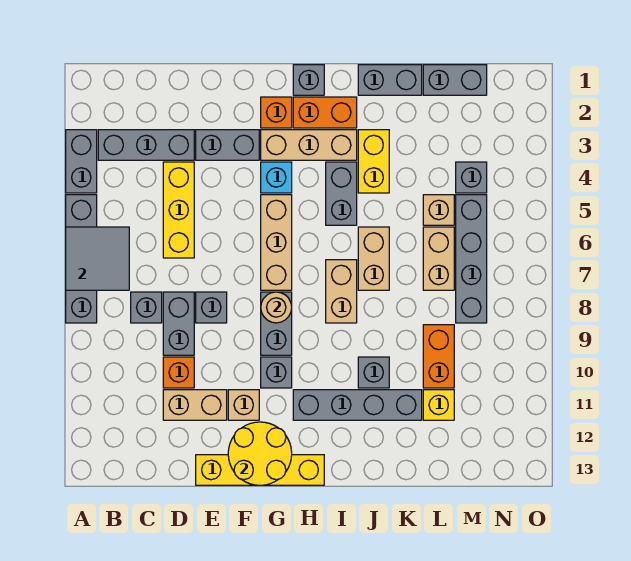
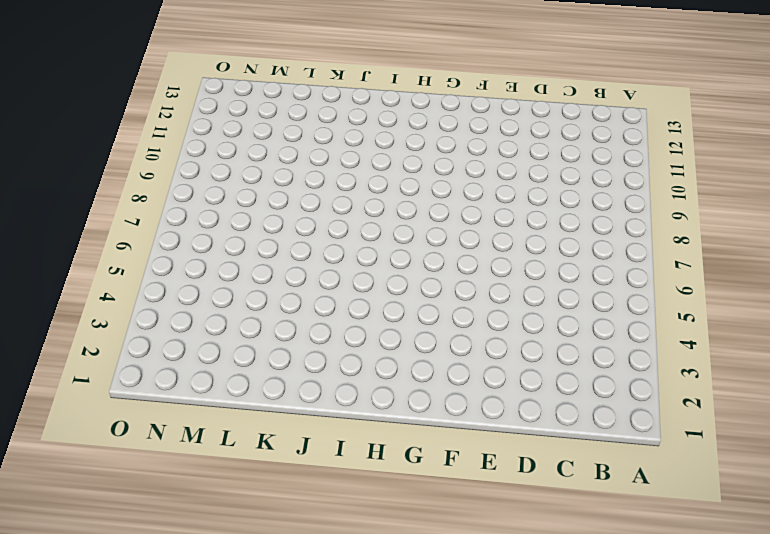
none -> grey 1x2 brick [66,130,97,193]
none -> grey 1x4 brick [66,195,97,323]
none -> grey 1x3 brick [98,130,194,160]
none -> grey 1x1 brick [131,292,162,323]

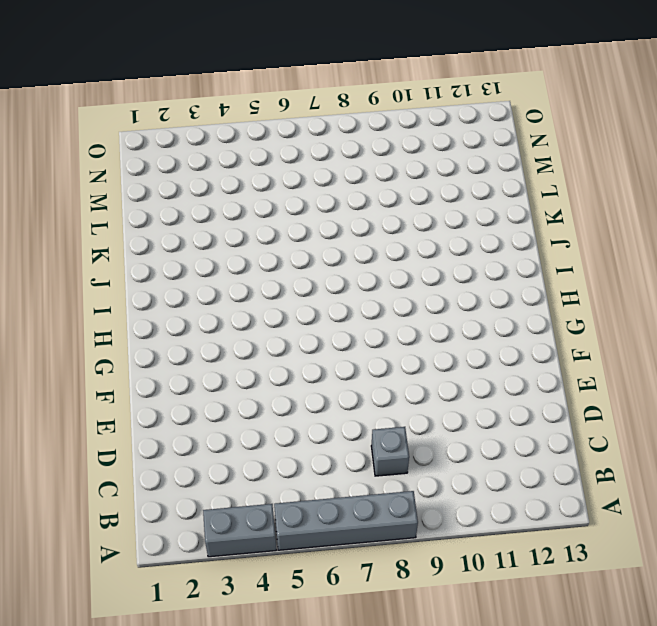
none -> grey 1x3 brick [98,130,194,160]
none -> yellow 1x3 brick [163,162,194,258]
none -> grey 1x2 brick [163,292,194,355]
none -> orange 1x1 brick [163,357,194,388]

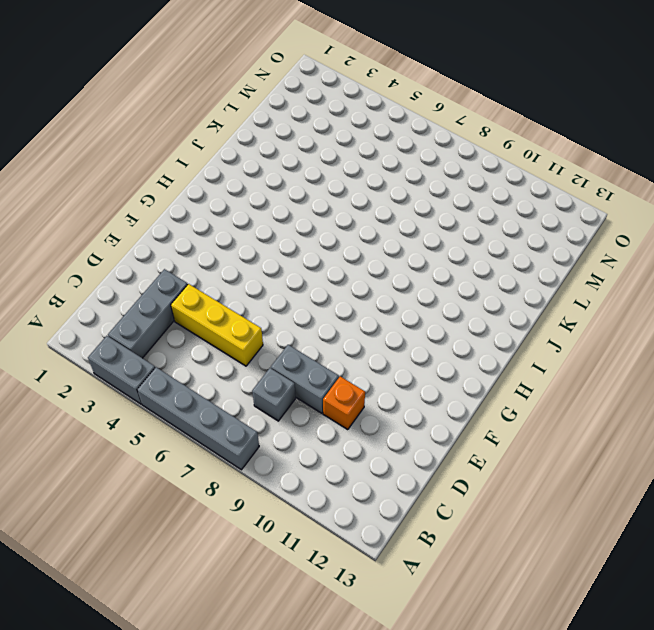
none -> tan 1x2 brick [163,390,227,420]
none -> grey 1x2 brick [196,130,259,160]
none -> grey 1x1 brick [196,292,227,323]
none -> yellow 1x4 brick [196,455,324,485]

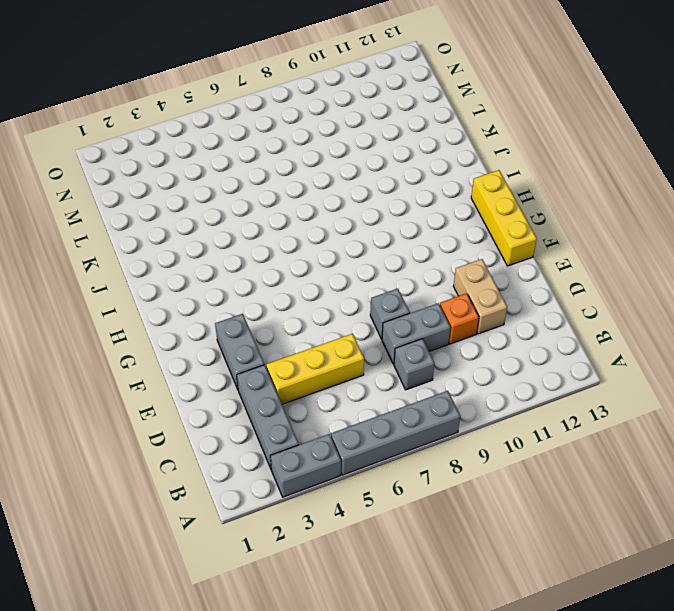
yellow 1x3 brick [471,170,537,266] -> yellow 1x4 brick [196,455,324,485]
none -> tan 1x1 brick [228,390,259,420]
none -> orange 1x1 brick [261,97,292,128]
none -> tan 1x3 brick [261,130,357,160]
none -> cyan 1x1 brick [261,162,292,193]

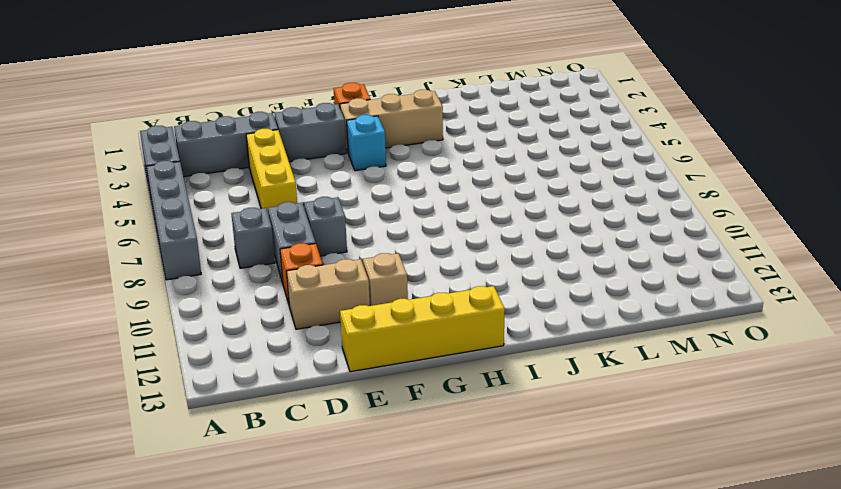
none -> tan 1x3 brick [261,195,292,290]
none -> grey 1x2 brick [261,292,292,355]
none -> grey 1x1 brick [261,357,292,388]
none -> grey 1x1 brick [293,65,324,95]

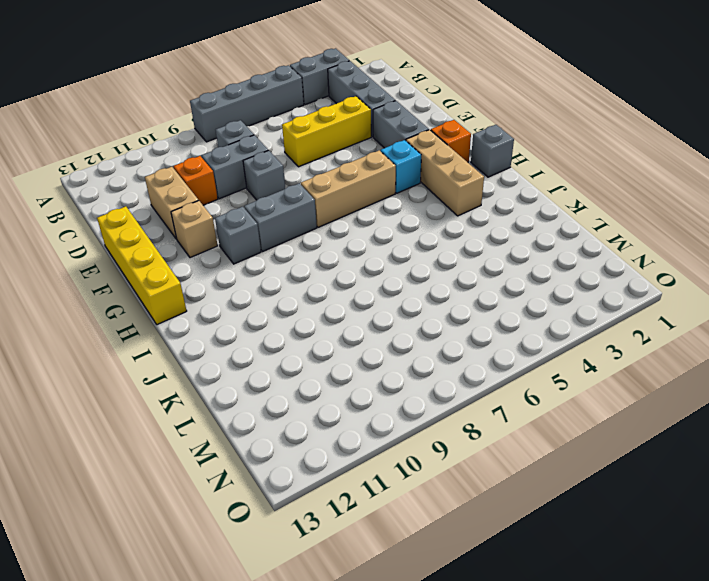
none -> orange 1x2 brick [293,97,357,128]
none -> grey 1x4 brick [293,390,422,420]
none -> grey 1x2 brick [326,162,357,225]
none -> tan 1x2 brick [326,260,357,323]

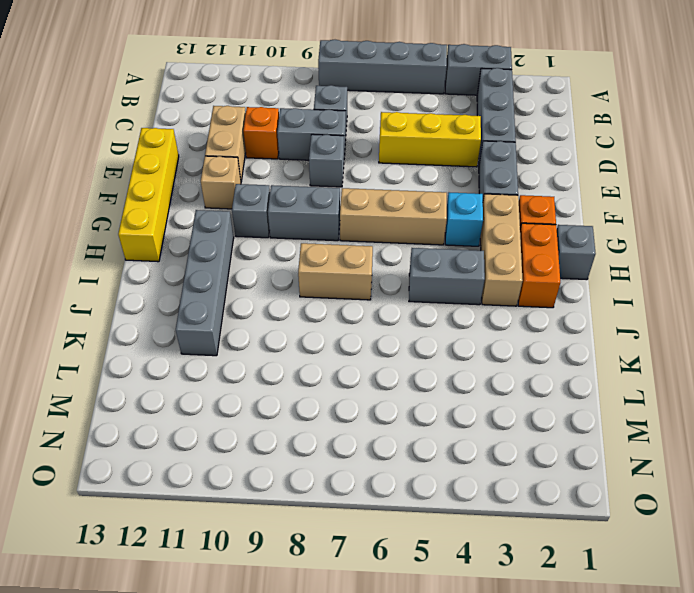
none -> grey 1x2 brick [358,65,422,95]
none -> yellow 1x2 brick [358,130,389,193]
none -> tan 1x2 brick [358,227,389,290]
none -> grey 1x1 brick [358,357,389,388]

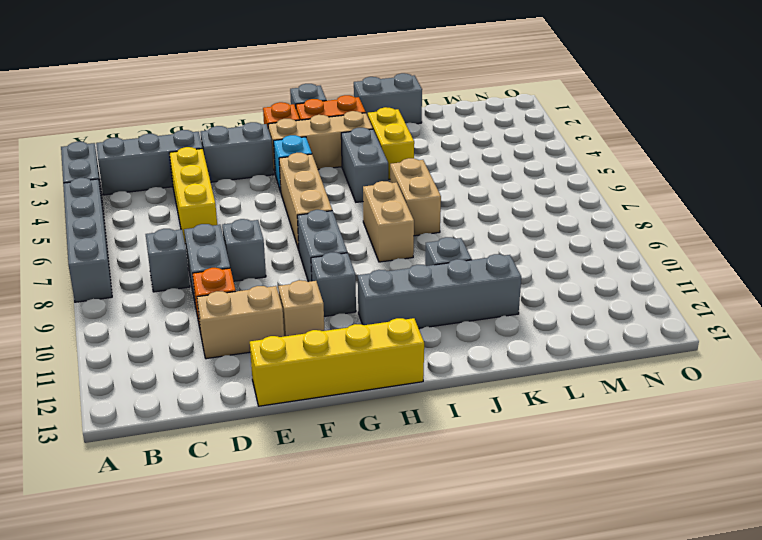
none -> grey 1x2 brick [423,65,487,95]
none -> tan 1x1 brick [423,195,454,225]
none -> tan 1x2 brick [423,227,454,290]
none -> orange 1x2 brick [423,325,454,388]

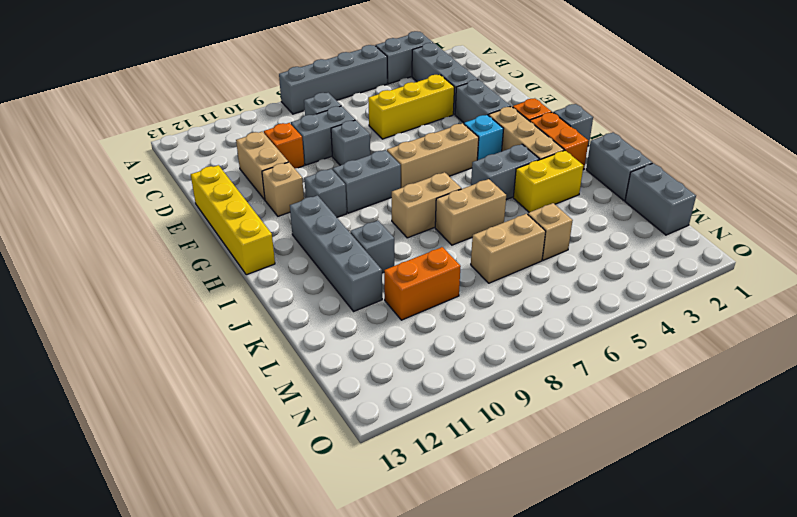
none -> yellow 1x1 brick [423,390,454,420]
none -> grey 1x1 brick [456,162,487,193]
none -> grey 1x4 brick [456,195,487,323]
none -> grey 2x2 tile [66,227,129,290]

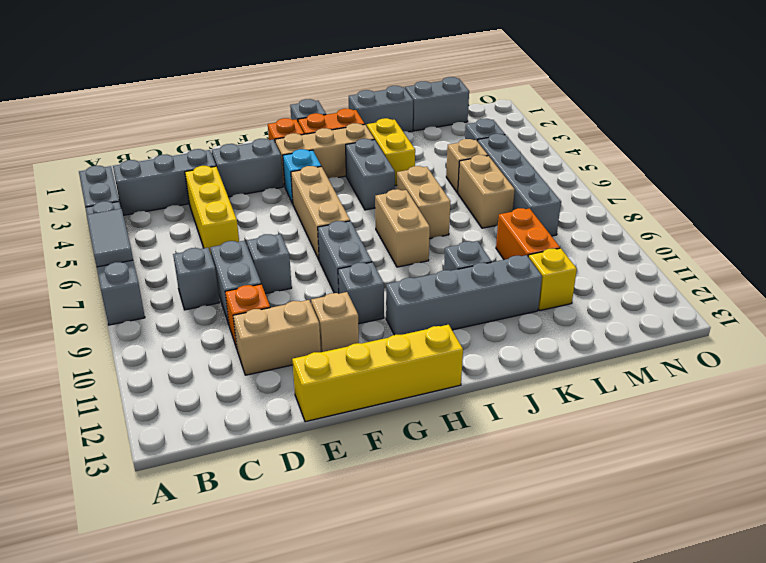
grey 1x2 tile [87,209,133,267] -> grey 2x2 tile [66,227,129,290]
none -> yellow 2x2 round brick [228,422,292,485]
none -> tan 1x1 round brick [261,292,292,323]

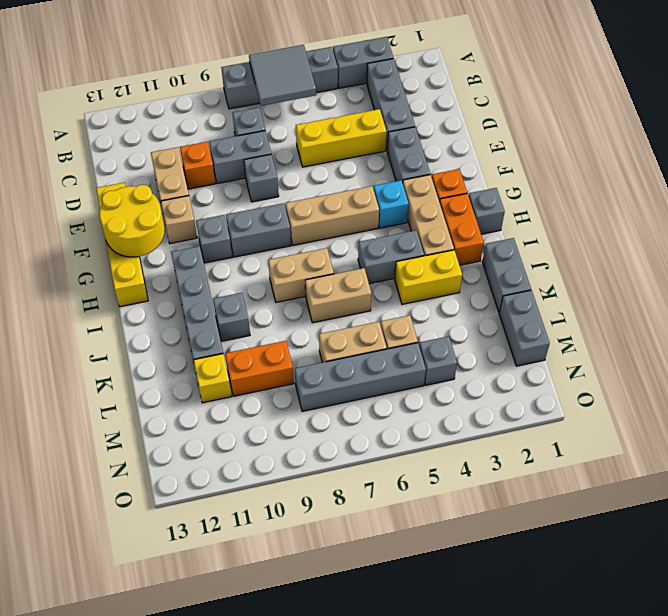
none -> tan 1x1 round brick [261,292,292,323]

